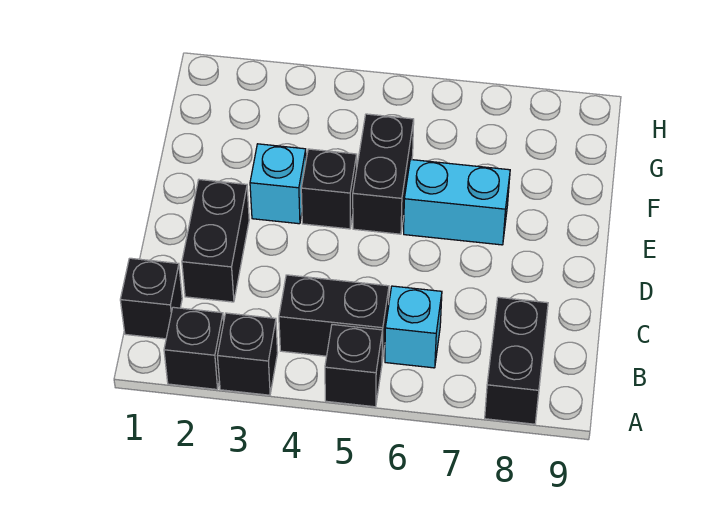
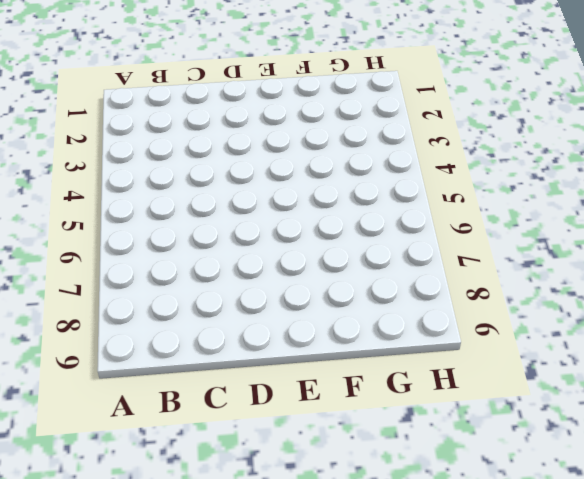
none -> black 1x1 brick [164,307,224,389]
none -> black 1x1 brick [218,313,278,395]
none -> black 1x1 brick [325,324,383,407]

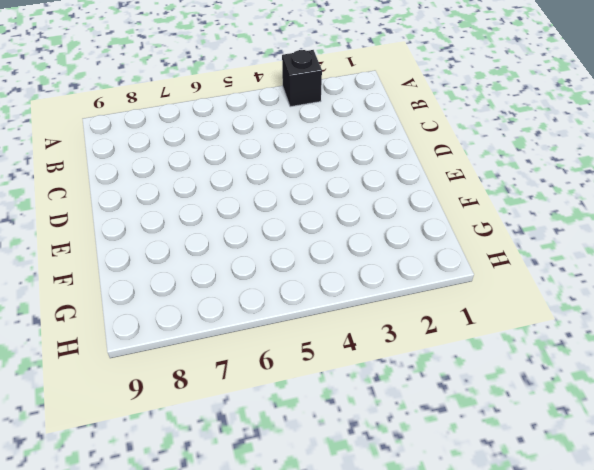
none -> black 1x1 brick [164,307,224,389]
none -> black 1x1 brick [325,324,383,407]
none -> black 1x2 brick [485,297,548,424]

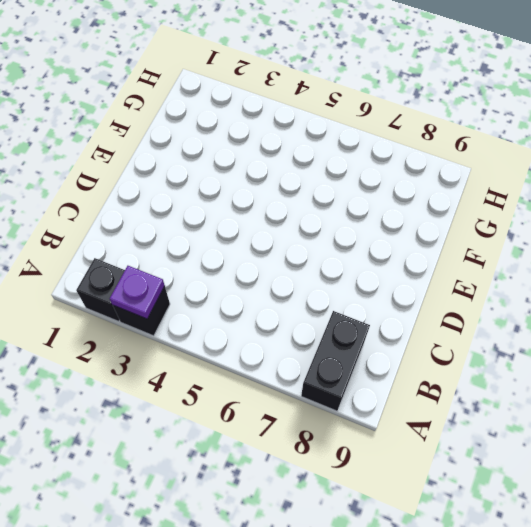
purple 1x1 plate [110,266,165,319] -> none
none -> black 1x1 brick [325,324,383,407]
none -> black 1x1 brick [120,258,182,339]
none -> black 1x2 brick [279,275,389,361]

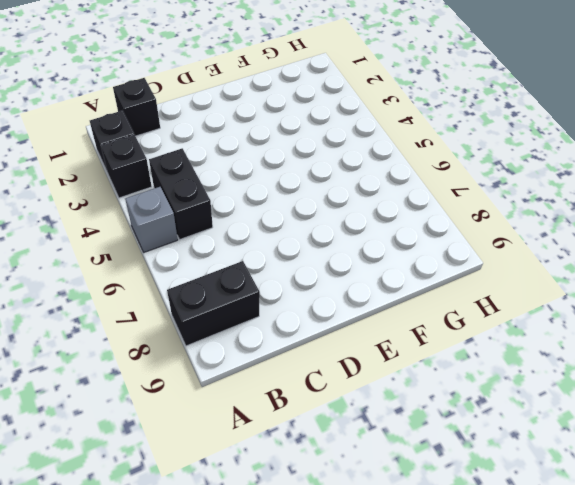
grey 1x1 brick [125,187,178,252] -> black 1x1 brick [325,324,383,407]
none -> cyan 1x1 brick [385,286,442,368]
none -> black 1x2 brick [182,180,249,302]
none -> cyan 1x1 brick [250,144,306,224]

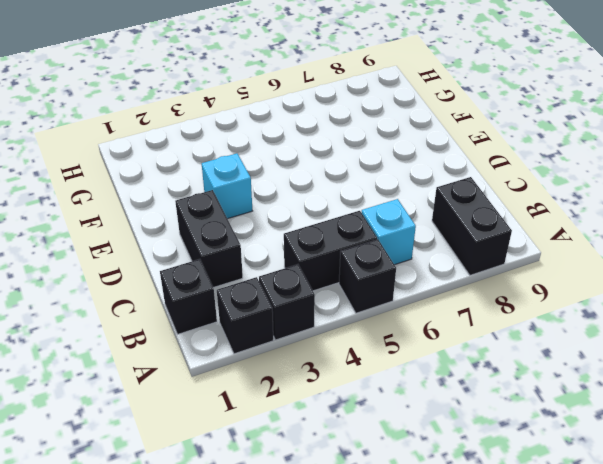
none -> black 1x1 brick [301,149,357,229]
none -> black 1x2 brick [353,114,414,234]
none -> cyan 1x2 brick [404,160,510,245]

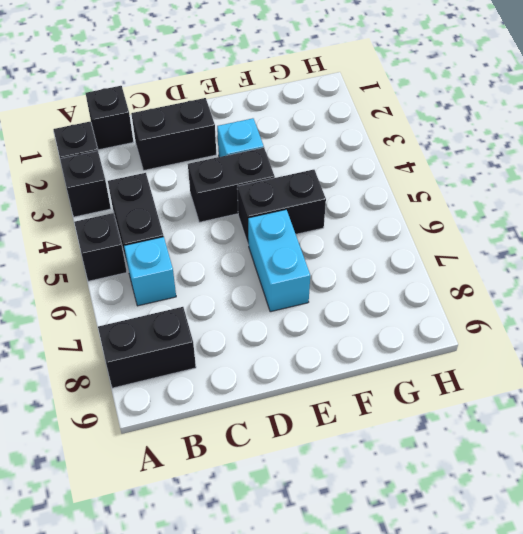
black 1x2 brick [188,148,275,222] -> black 1x1 brick [301,149,357,229]

